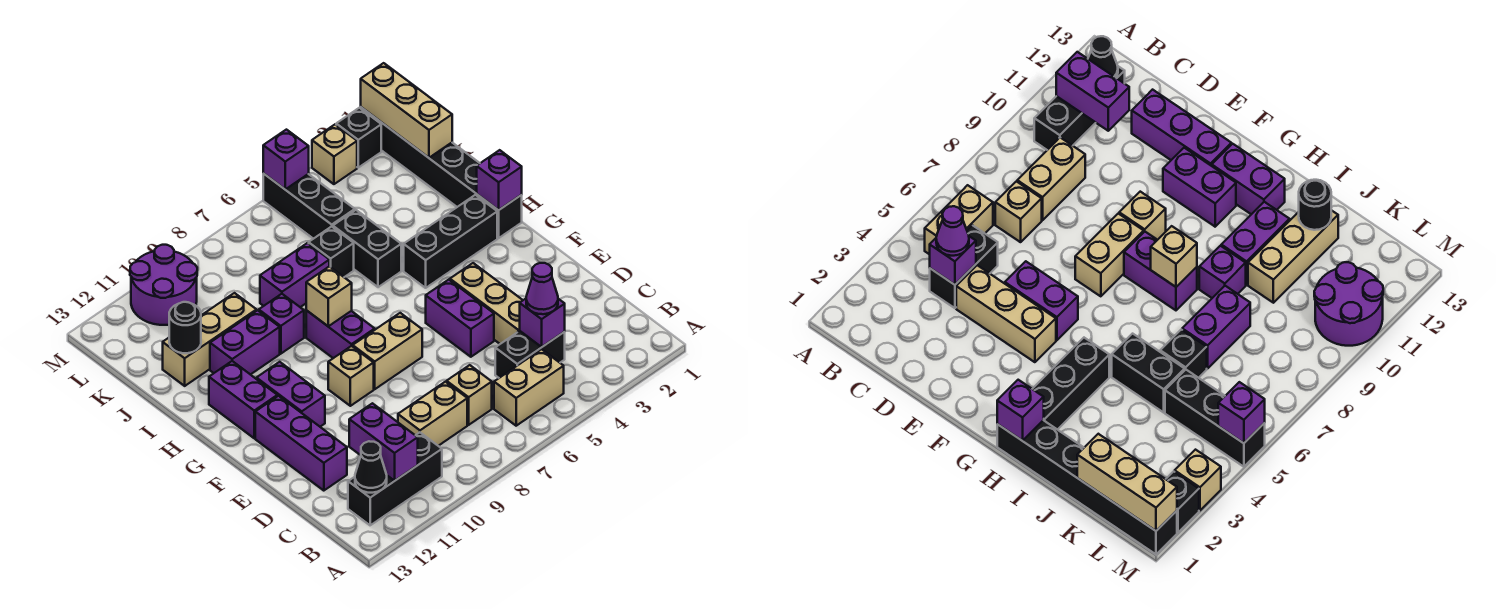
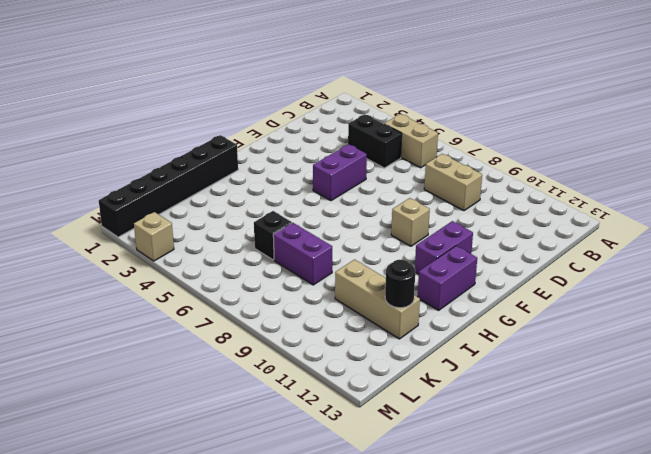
none -> black 1x3 brick [348,432,442,525]
none -> tan 1x1 brick [447,365,492,425]
none -> tan 1x3 brick [450,263,523,344]
none -> purple 1x3 brick [255,396,347,491]

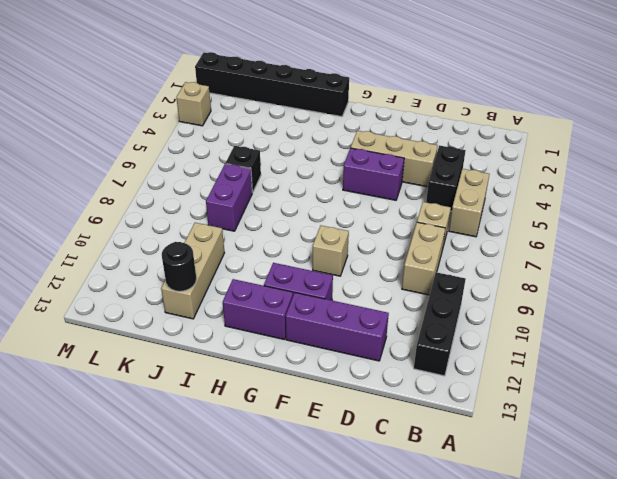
none -> tan 1x2 brick [353,313,422,389]
none -> purple 1x2 brick [306,310,375,358]
none -> black 1x3 brick [404,195,497,288]
none -> black 1x2 brick [333,210,401,287]

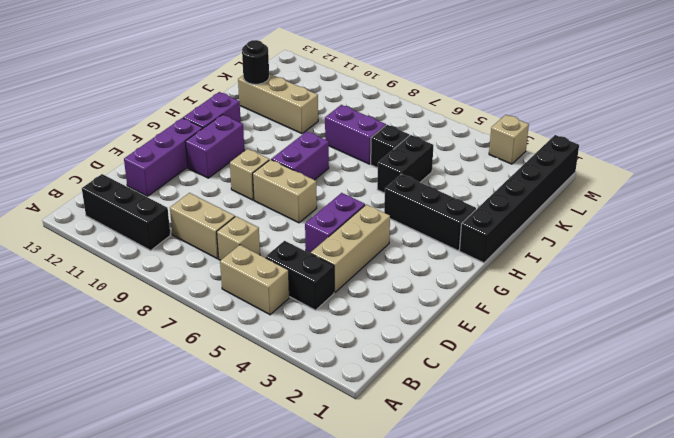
none -> purple 1x1 brick [259,294,304,354]
none -> purple 1x2 brick [210,310,280,375]
none -> black 1x3 brick [263,173,355,239]
none -> purple 2x2 round brick [130,245,197,325]

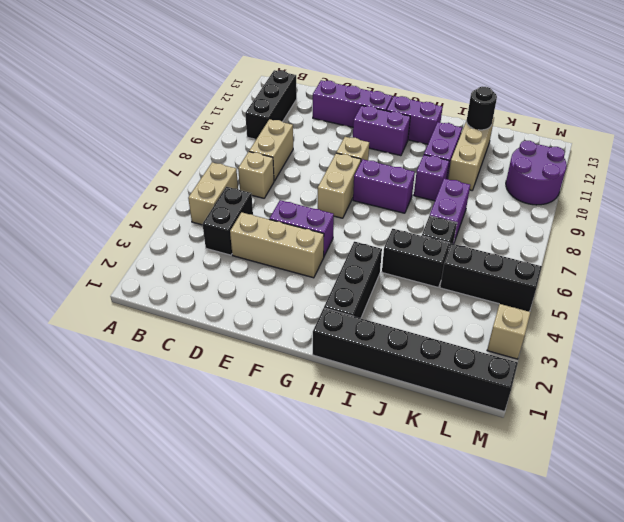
none -> black 1x1 brick [336,108,381,168]
none -> purple 1x2 brick [349,403,418,481]
none -> black 1x1 cone [355,441,387,493]
none -> purple 1x1 brick [520,299,565,347]

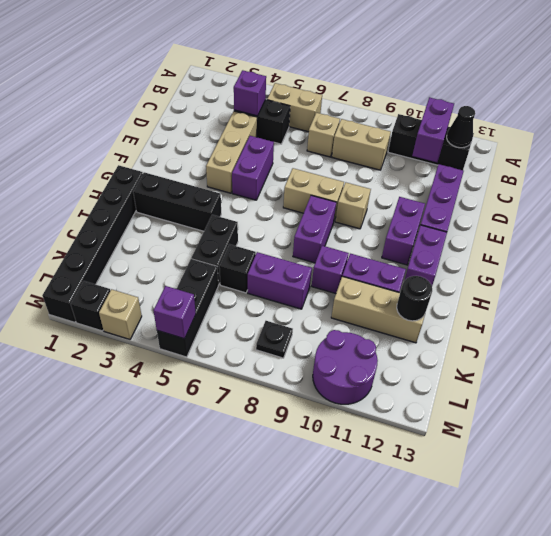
black 1x1 plate [256,321,293,358] -> none
none -> purple 1x1 brick [477,150,522,210]
none -> tan 1x1 brick [306,266,352,326]
none -> tan 1x3 brick [361,63,452,158]
none -> purple 1x1 cone [526,263,558,314]

